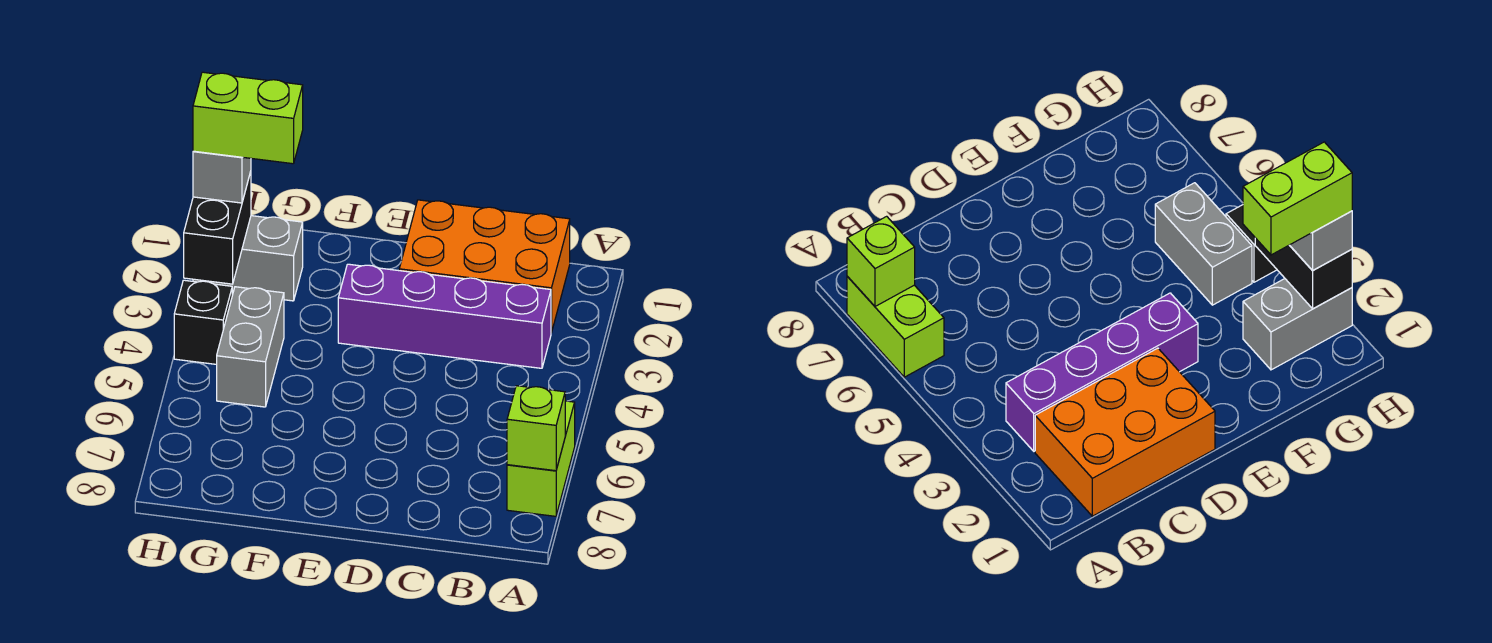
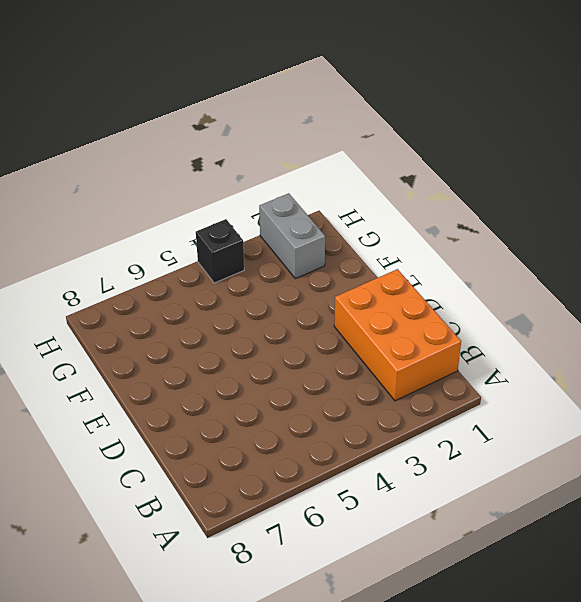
none -> lime 1x2 brick [507,401,575,516]
none -> purple 1x4 brick [338,264,551,368]

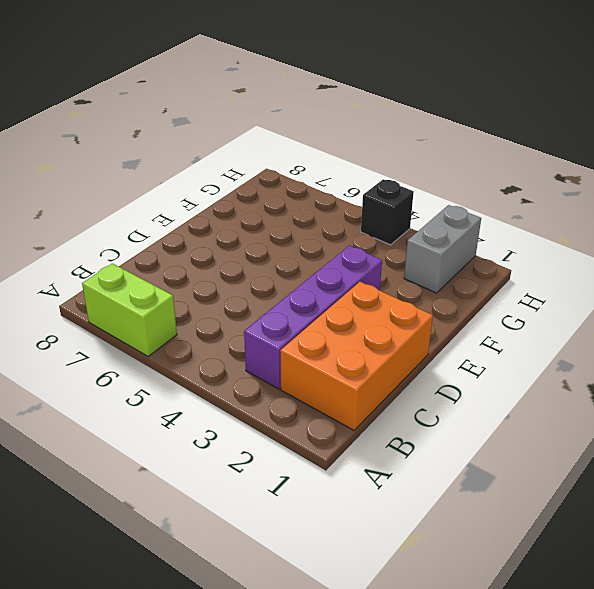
none -> grey 1x2 brick [217,287,284,407]
none -> lime 1x1 brick [507,386,565,471]

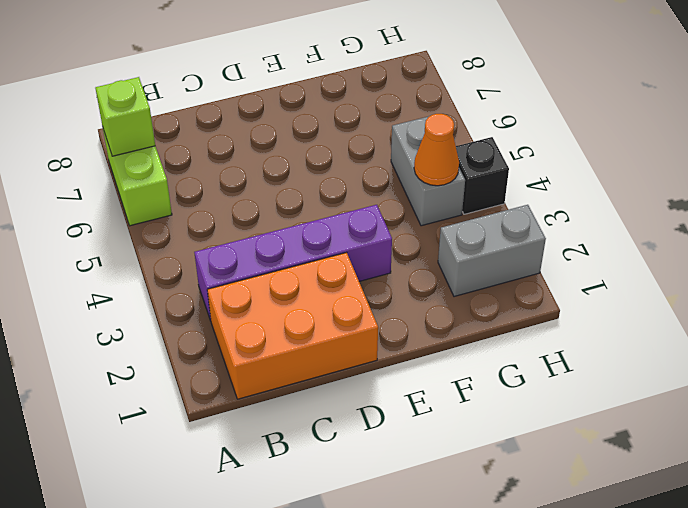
orange 1x1 cone [414,114,459,186] -> none
none -> black 1x2 brick [184,172,251,284]
none -> grey 1x1 brick [193,151,251,203]

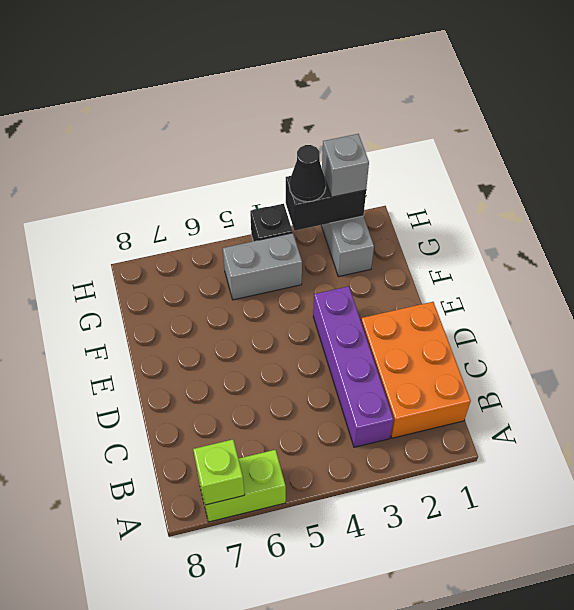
black 1x1 cone [289,145,326,202] -> none
none -> lime 1x2 brick [193,72,303,164]

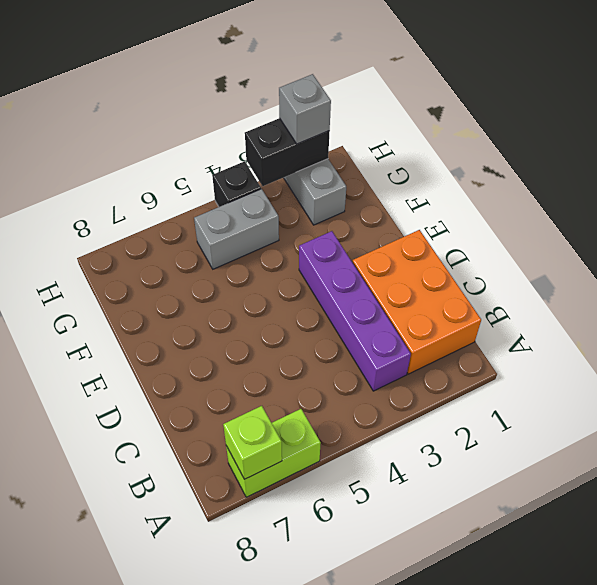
none -> lime 1x2 brick [193,72,303,164]

